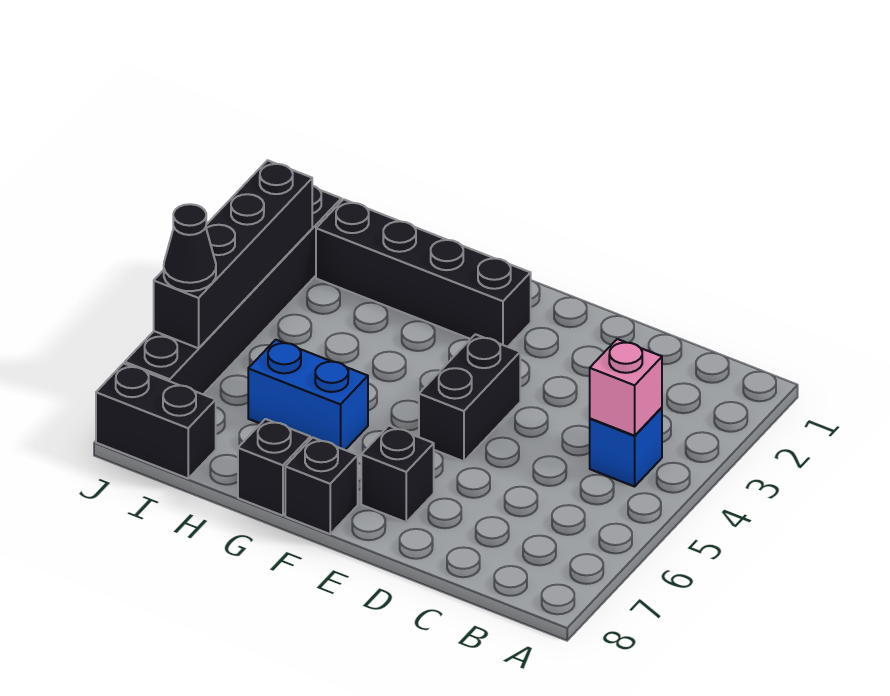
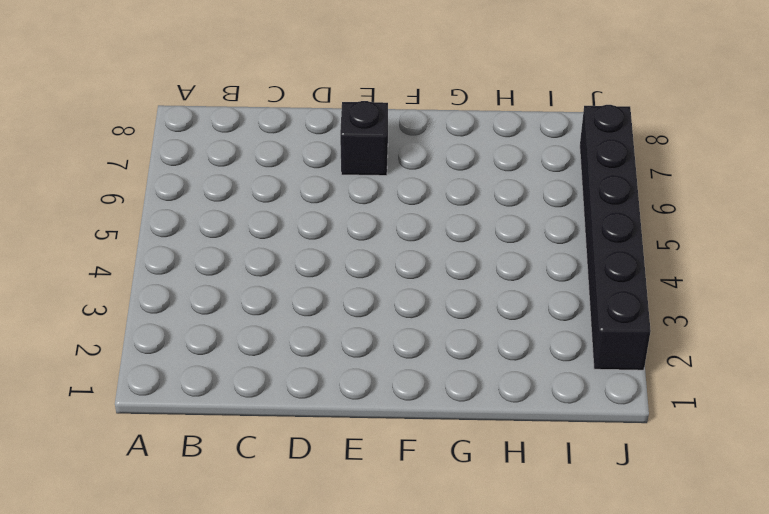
none -> blue 1x1 brick [590,408,662,487]
none -> black 1x2 brick [419,334,520,461]
none -> black 1x4 brick [316,199,531,347]

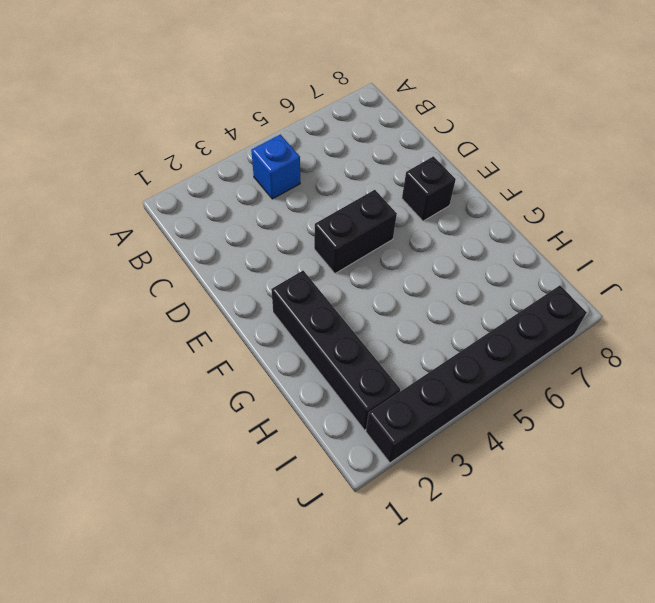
none -> black 1x1 brick [285,438,358,534]
none -> blue 1x2 brick [248,340,368,450]
none -> black 1x1 brick [238,419,310,516]

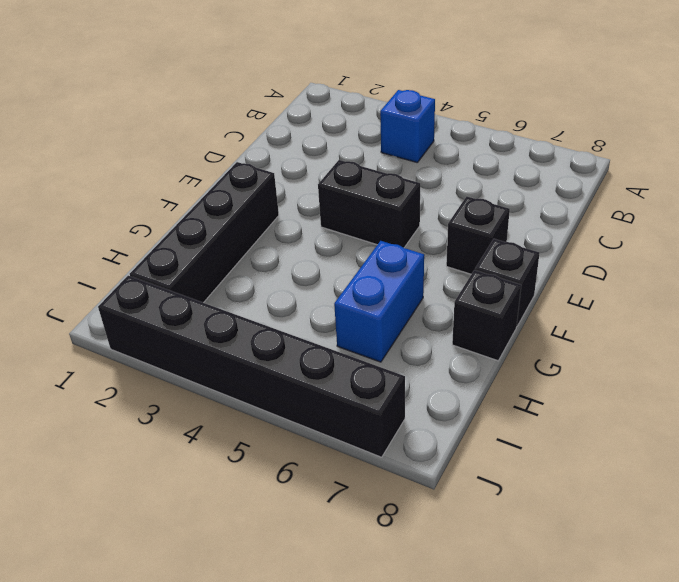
none -> black 1x2 brick [96,363,216,478]
none -> pink 1x1 brick [590,339,662,436]
none -> black 1x4 brick [154,160,312,348]

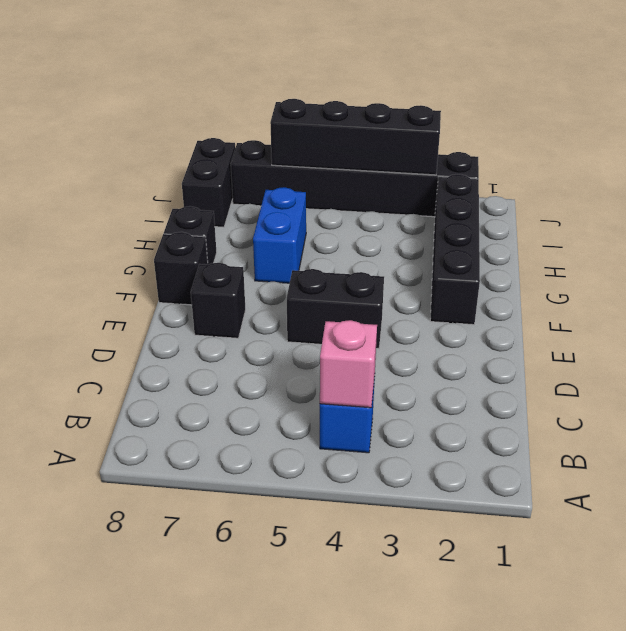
none -> black 1x1 cone [164,204,216,291]

